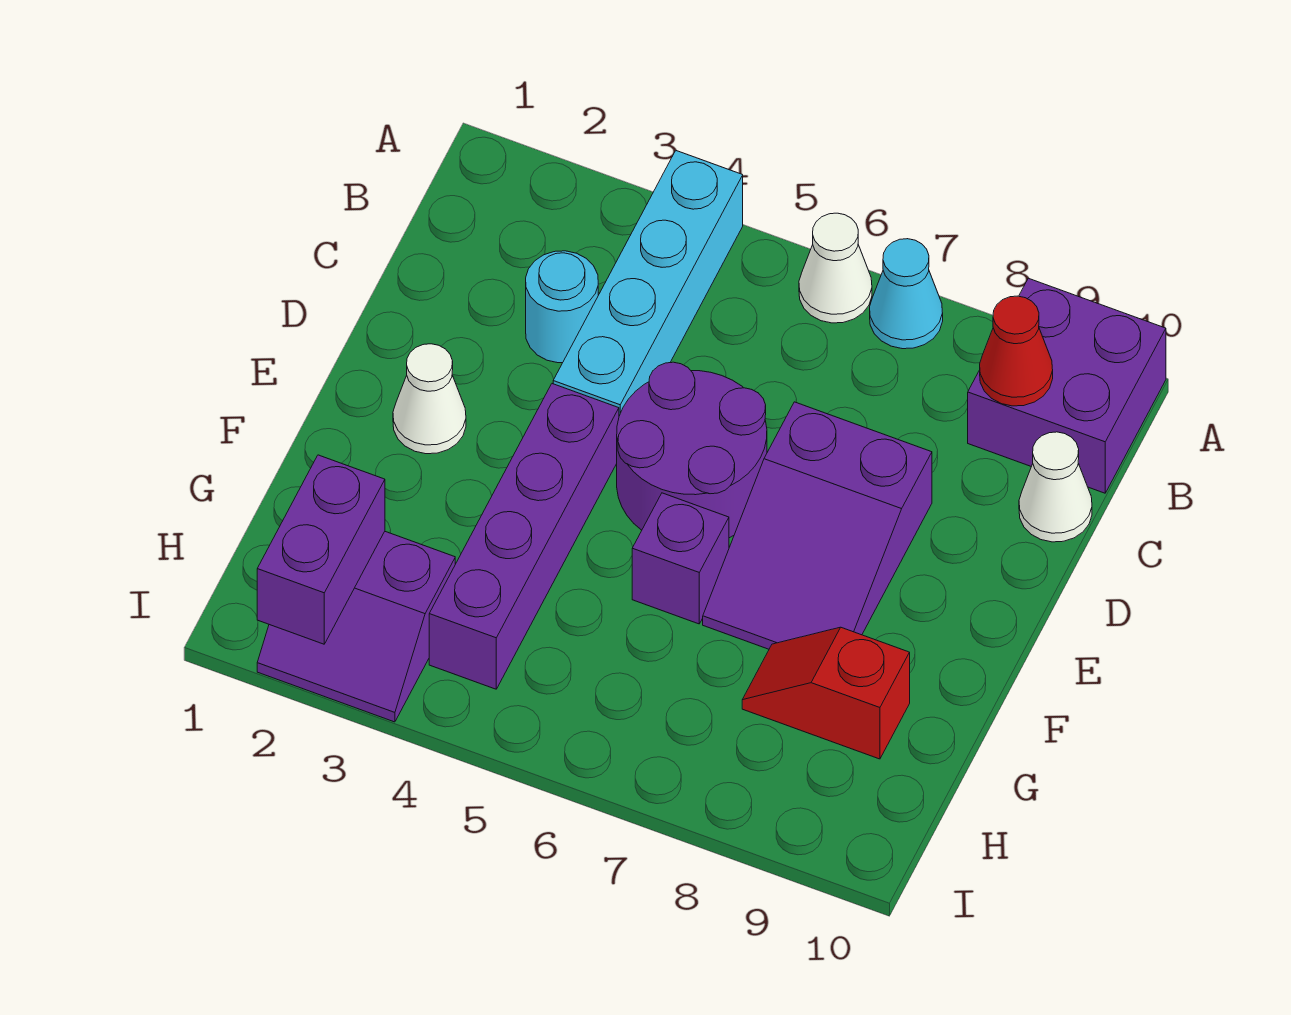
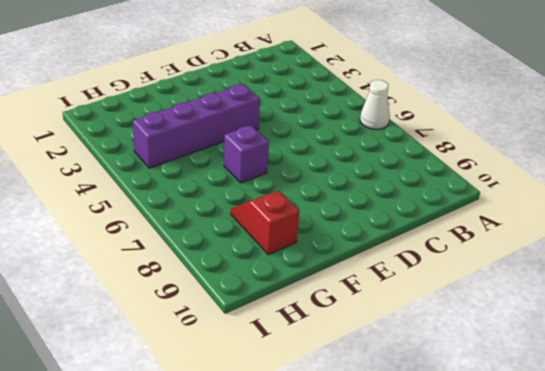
none -> cyan 1x4 brick [553,151,743,416]
none -> cyan 1x1 cone [870,239,943,349]
none -> purple 2x2 brick [968,278,1166,493]

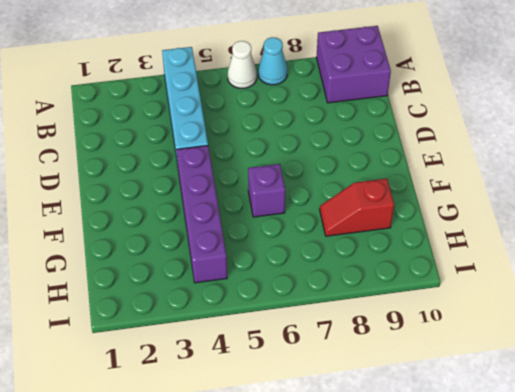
none -> cyan 1x1 round brick [526,251,598,363]
none -> white 1x1 cone [1019,432,1092,542]
none -> purple 2x2 round brick [617,362,767,538]

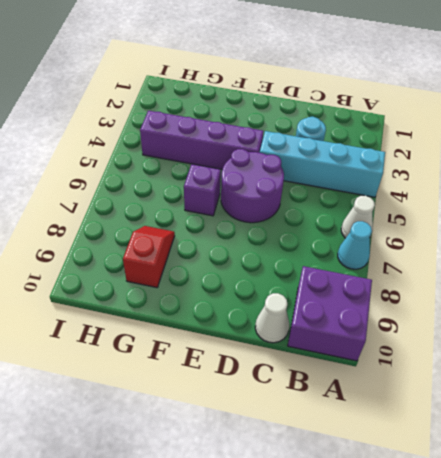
none -> purple 2x3 slope [703,402,932,649]
none -> white 1x1 cone [393,344,466,454]
none -> purple 2x2 slope [257,532,455,722]

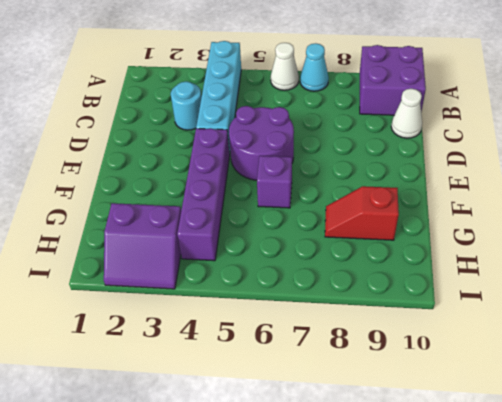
none -> purple 2x3 slope [703,402,932,649]
none -> white 1x1 cone [393,344,466,454]
none -> red 1x1 cone [980,296,1053,406]

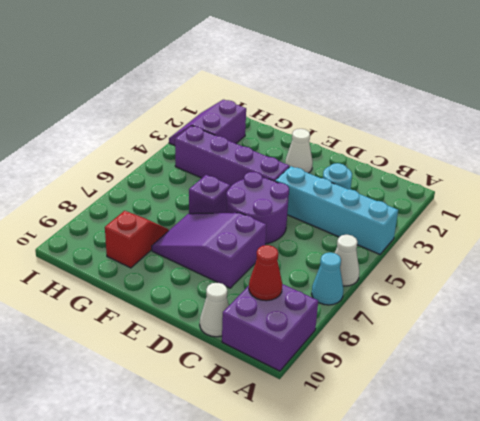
none -> purple 1x2 brick [257,455,385,644]

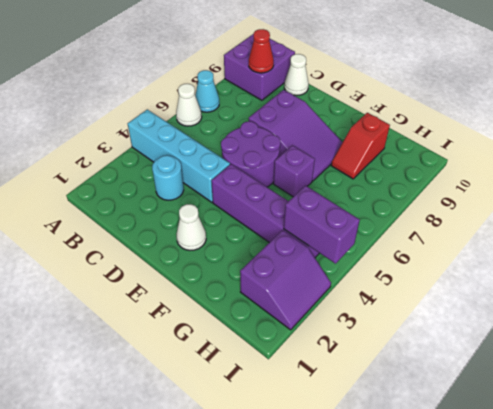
purple 1x2 brick [284,186,360,264] -> purple 1x2 brick moved to [257,455,385,644]

